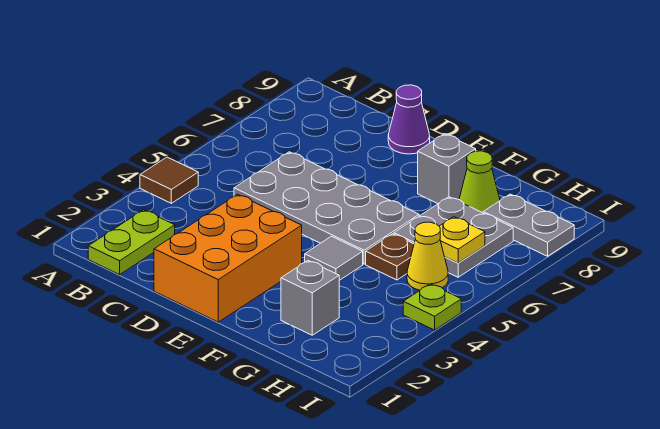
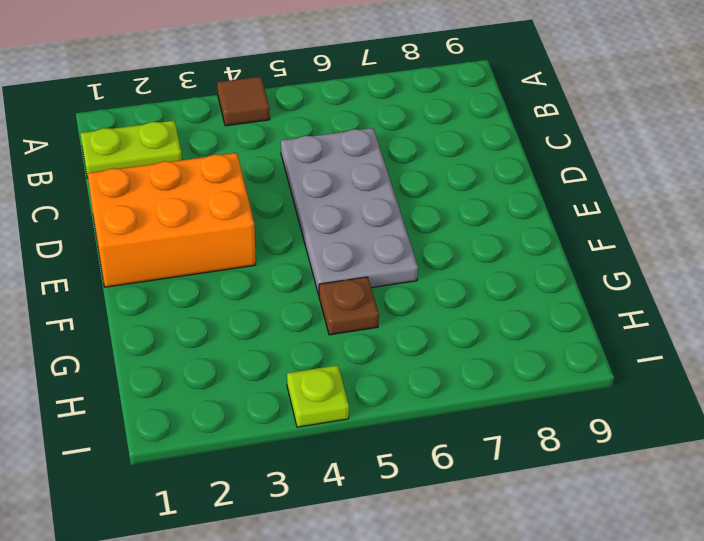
none -> purple 1x1 cone [388,85,430,154]
none -> grey 1x1 tile [305,236,363,280]
none -> grey 1x1 brick [418,134,476,204]

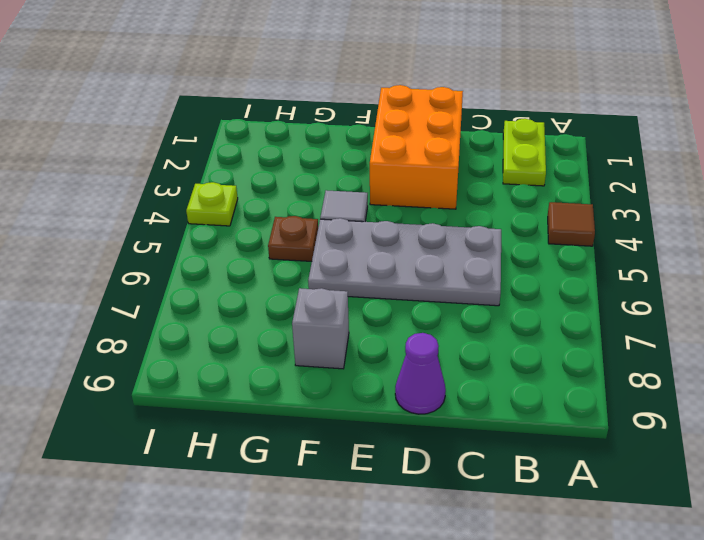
none -> grey 1x1 brick [281,261,339,335]
none -> grey 2x2 plate [394,197,513,277]
none -> lime 1x1 cone [459,151,500,213]

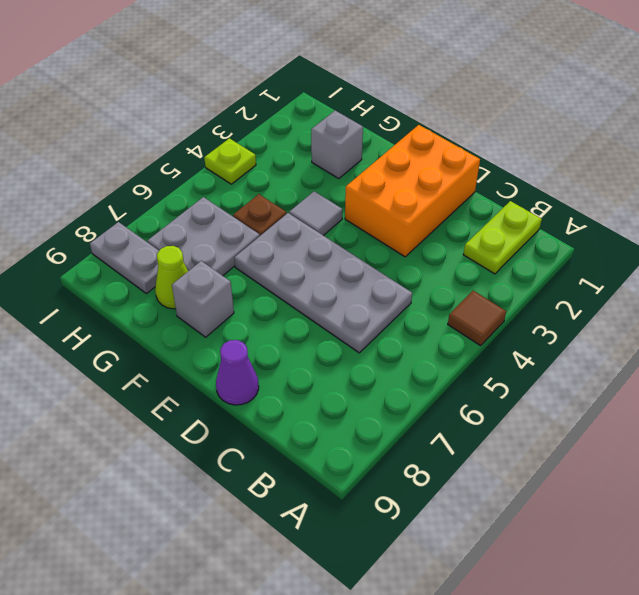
none -> yellow 1x1 cone [407,222,448,290]
none -> yellow 1x1 plate [439,217,485,263]

